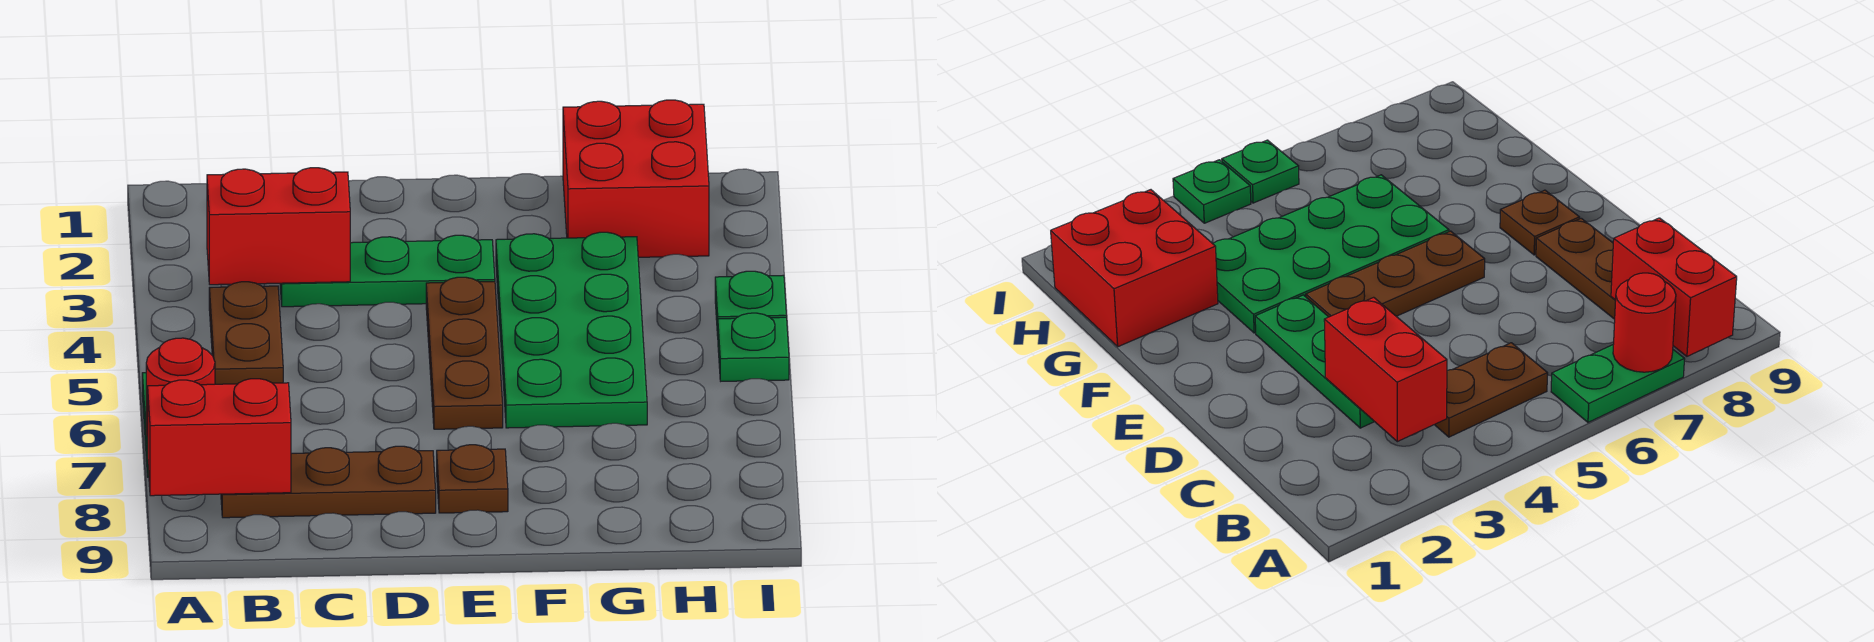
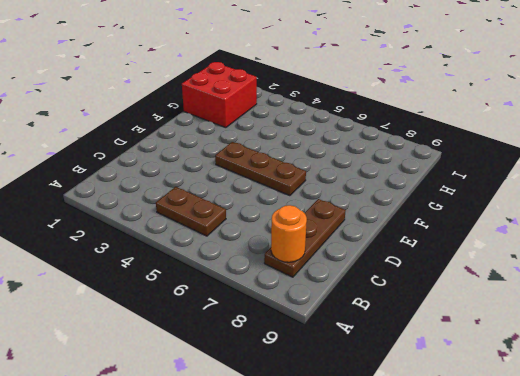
orange 1x1 round brick [271,205,307,262] -> red 1x2 brick [147,379,291,496]
none -> green 1x2 plate [1551,345,1685,422]
none -> green 1x3 plate [280,235,495,307]
none -> brown 1x1 plate [437,445,508,513]

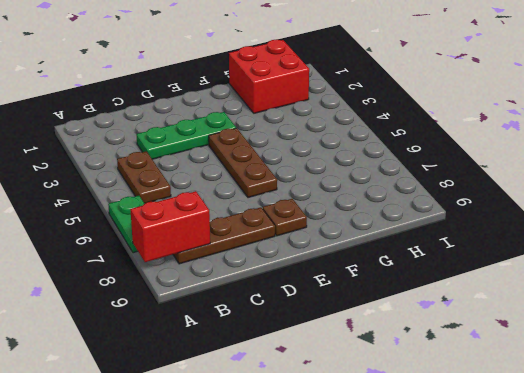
none -> green 2x4 plate [496,232,647,428]
none -> green 1x1 plate [715,271,787,336]
none -> green 1x1 plate [718,313,789,381]

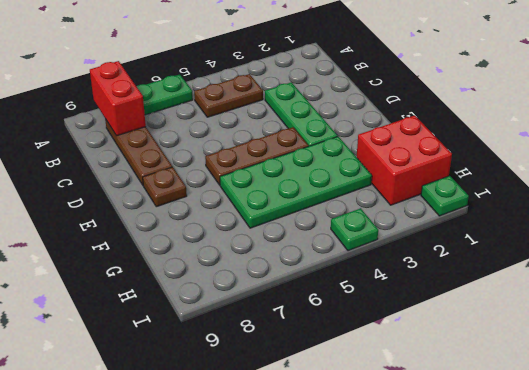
green 1x1 plate [421,176,469,216] -> green 1x1 plate moved to [718,313,789,381]
none -> red 1x1 round brick [146,338,215,437]
none -> red 1x2 brick [207,168,350,285]

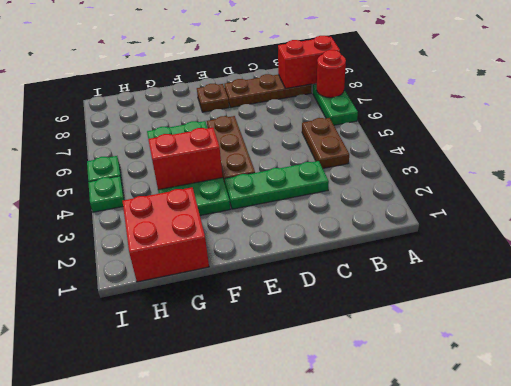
red 1x2 brick [148,128,223,190] -> red 1x2 brick moved to [207,168,350,285]

